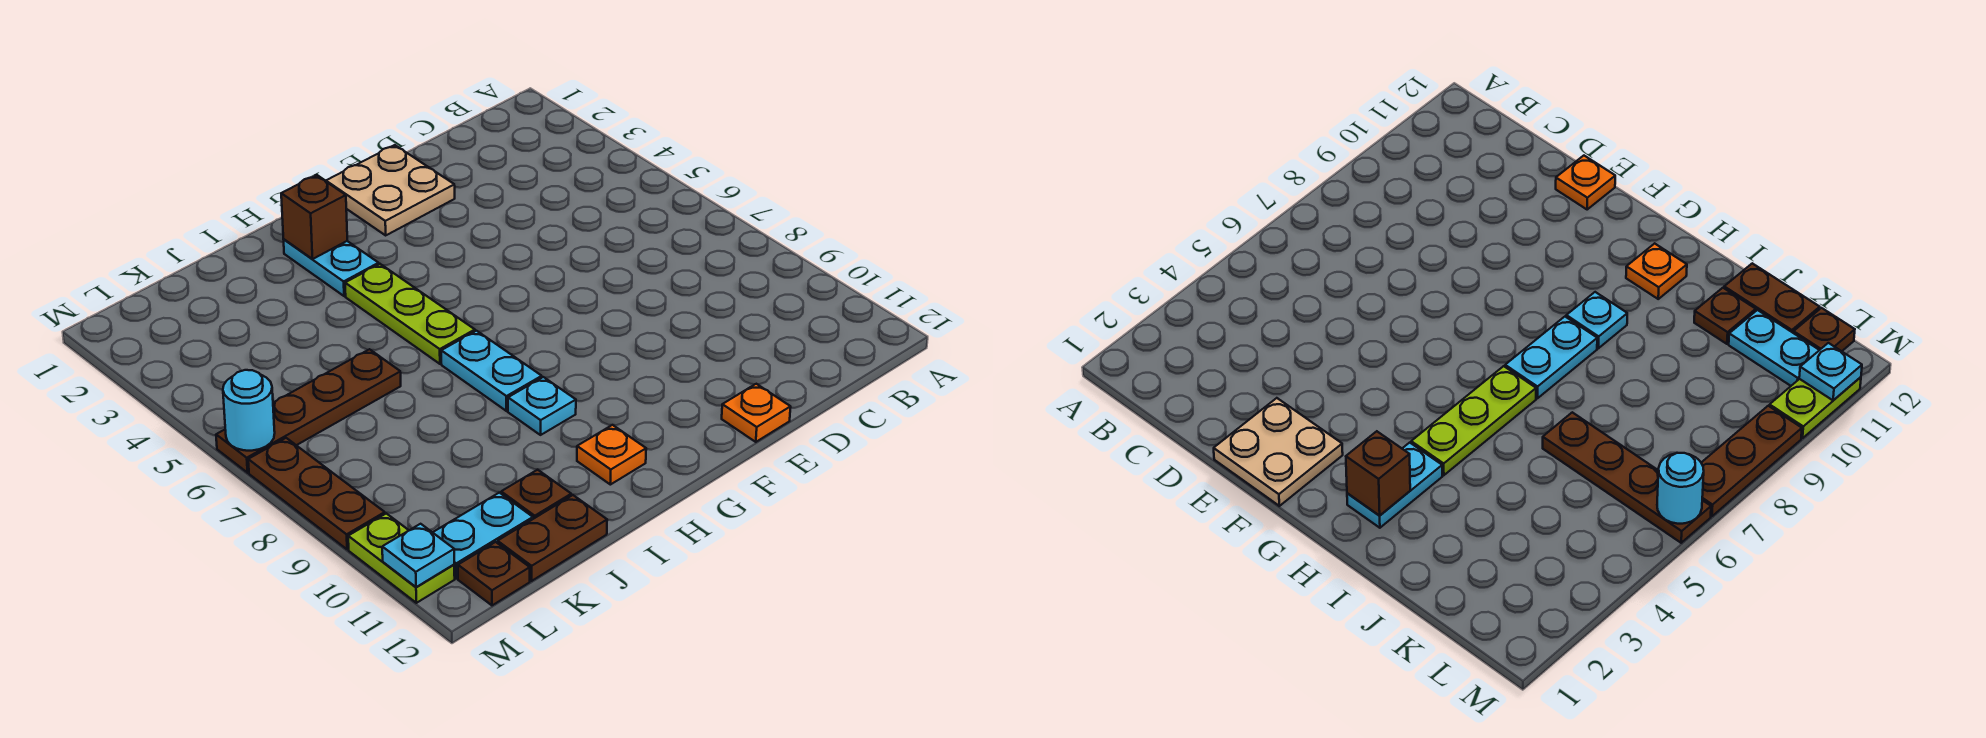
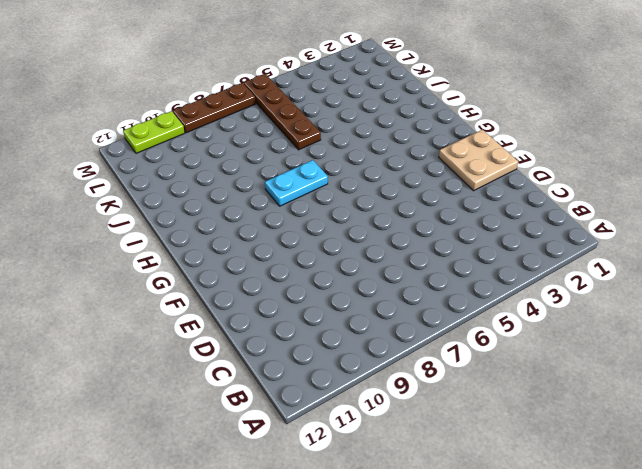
none -> orange 1x1 plate [722,384,791,442]
none -> cyan 1x2 plate [284,240,379,296]
none -> lime 1x3 plate [345,264,475,364]

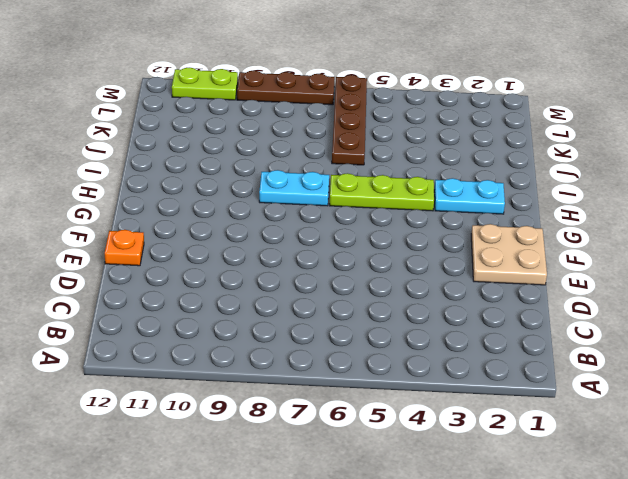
none -> cyan 1x1 plate [508,377,576,435]
none -> orange 1x1 plate [577,425,646,485]
none -> brown 1x1 plate [501,470,571,519]

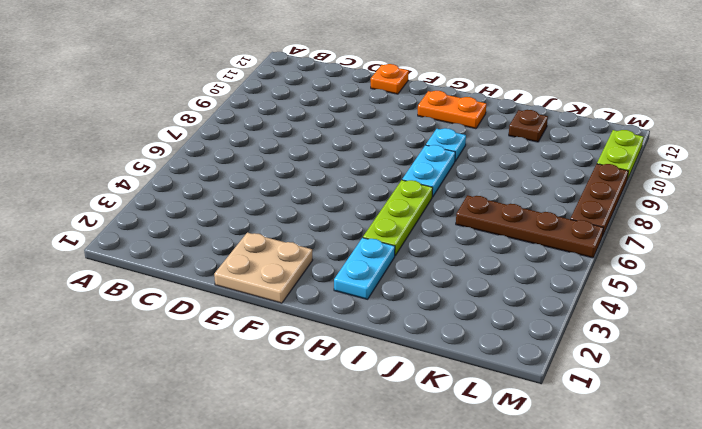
orange 1x2 plate [418,91,486,129] -> orange 1x1 plate [577,425,646,485]
none -> brown 1x2 plate [498,495,607,581]
none -> cyan 1x2 plate [433,493,533,578]
none -> brown 1x1 plate [458,542,530,605]

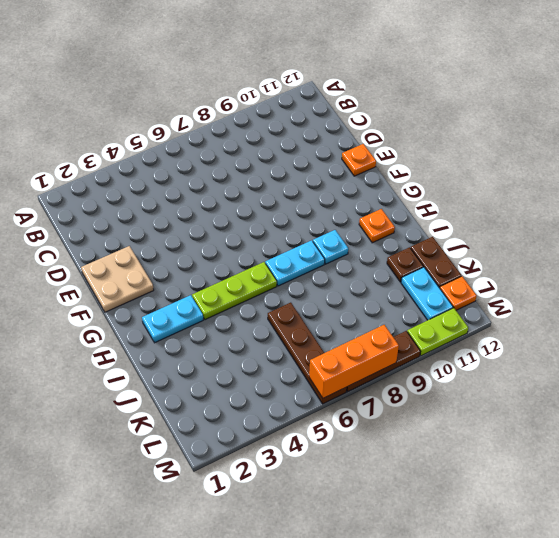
orange 1x1 plate [440,276,476,310] -> brown 1x1 plate [458,542,530,605]
orange 1x3 brick [309,325,399,398] -> cyan 1x1 round brick [223,370,275,451]
none -> brown 1x1 brick [281,175,347,259]
none -> cyan 1x1 plate [382,524,454,587]

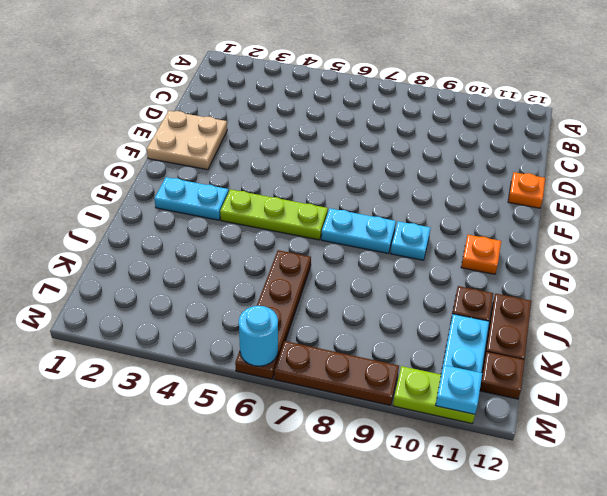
none -> brown 1x1 brick [281,175,347,259]

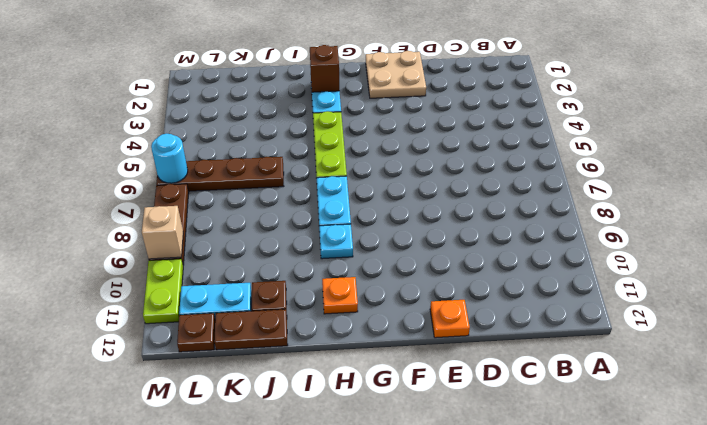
tan 1x1 brick [142,206,183,259] -> none
none -> cyan 1x1 plate [382,524,454,587]

